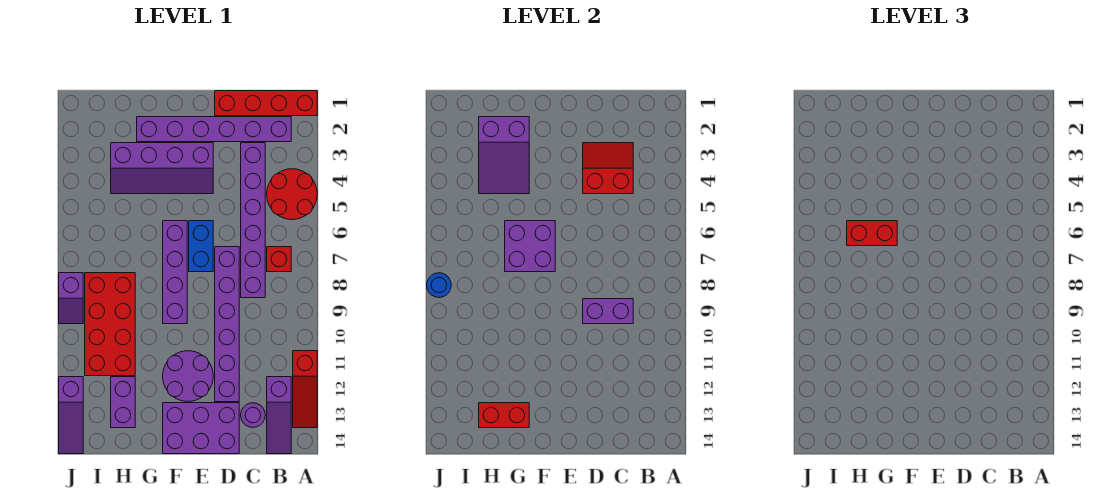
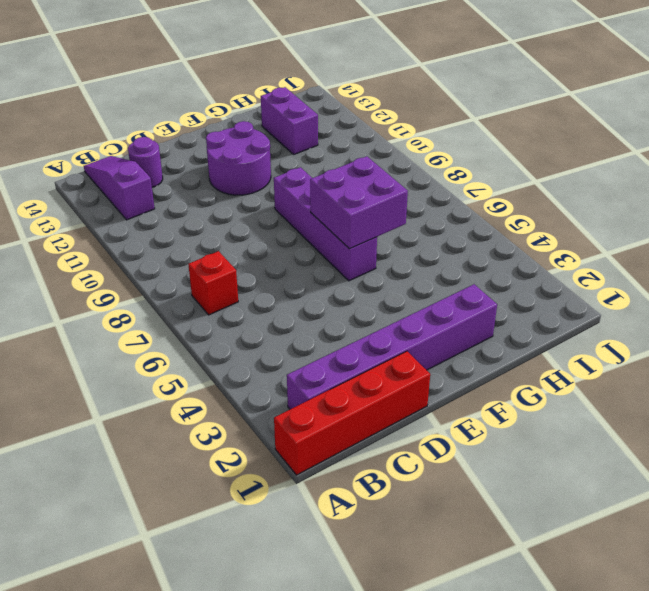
none -> red 2x2 round brick [267,169,317,220]
none -> red 1x3 slope [293,351,317,428]
none -> purple 1x6 brick [241,143,265,298]

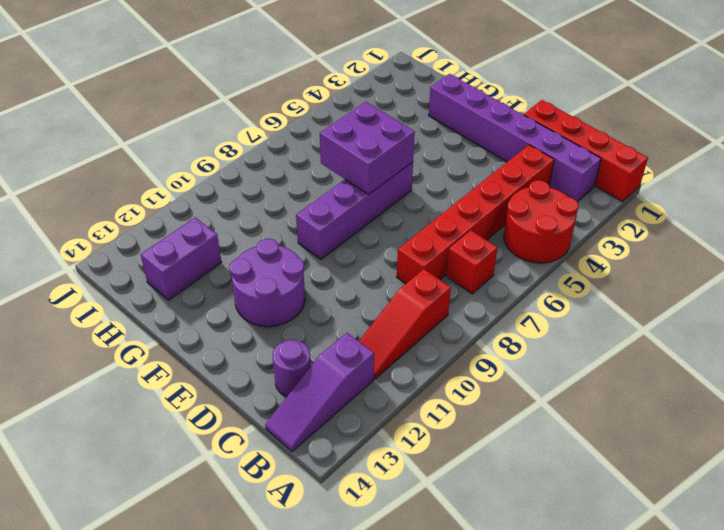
red 1x3 slope [359,269,451,379] -> red 1x3 slope moved to [293,351,317,428]
red 1x6 brick [397,145,554,284] -> purple 1x6 brick [241,143,265,298]
none -> purple 1x6 brick [215,247,239,402]
none -> purple 2x3 brick [163,403,239,454]
none -> purple 2x4 slope [111,143,213,194]

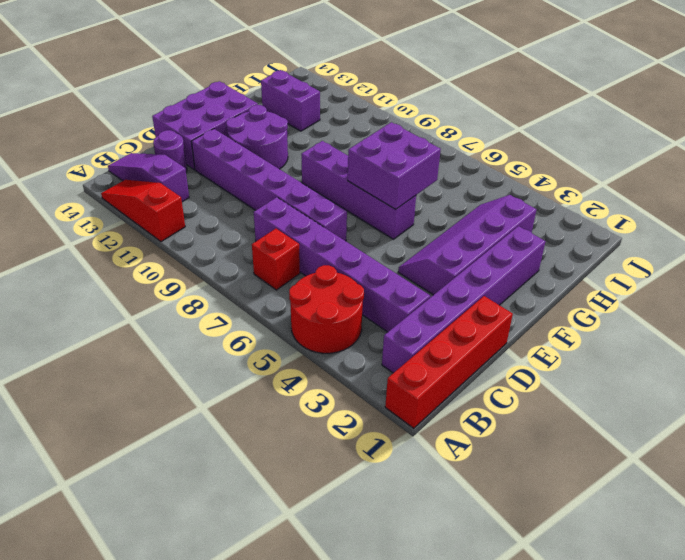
none -> blue 1x2 brick [189,221,213,272]
none -> red 2x4 brick [85,273,135,376]
none -> purple 1x2 slope [59,273,83,324]

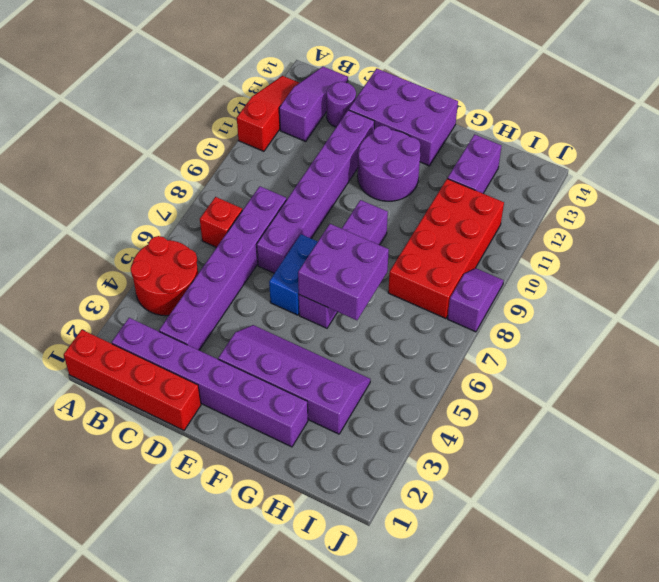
none -> purple 1x3 slope [59,377,83,454]
none -> red 2x2 slope [583,143,633,194]
none -> purple 1x2 brick [583,299,633,324]

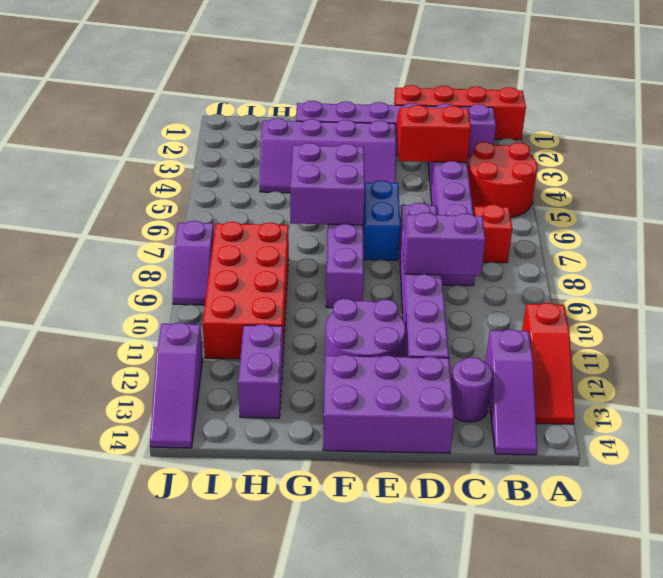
none -> purple 2x3 slope [479,117,529,194]
none -> red 1x2 brick [479,403,529,428]
none -> blue 1x1 round brick [427,273,451,297]

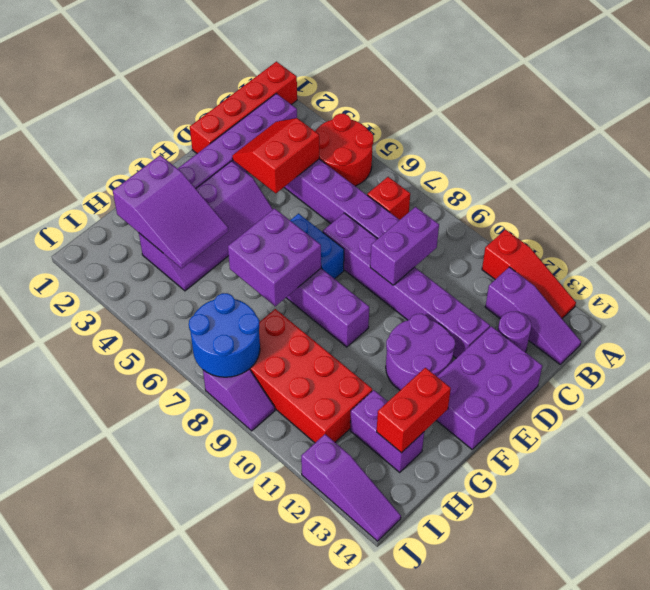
blue 2x2 round brick [189,293,260,377] -> blue 1x1 round brick [427,273,451,297]
none -> red 1x2 brick [847,221,897,246]

